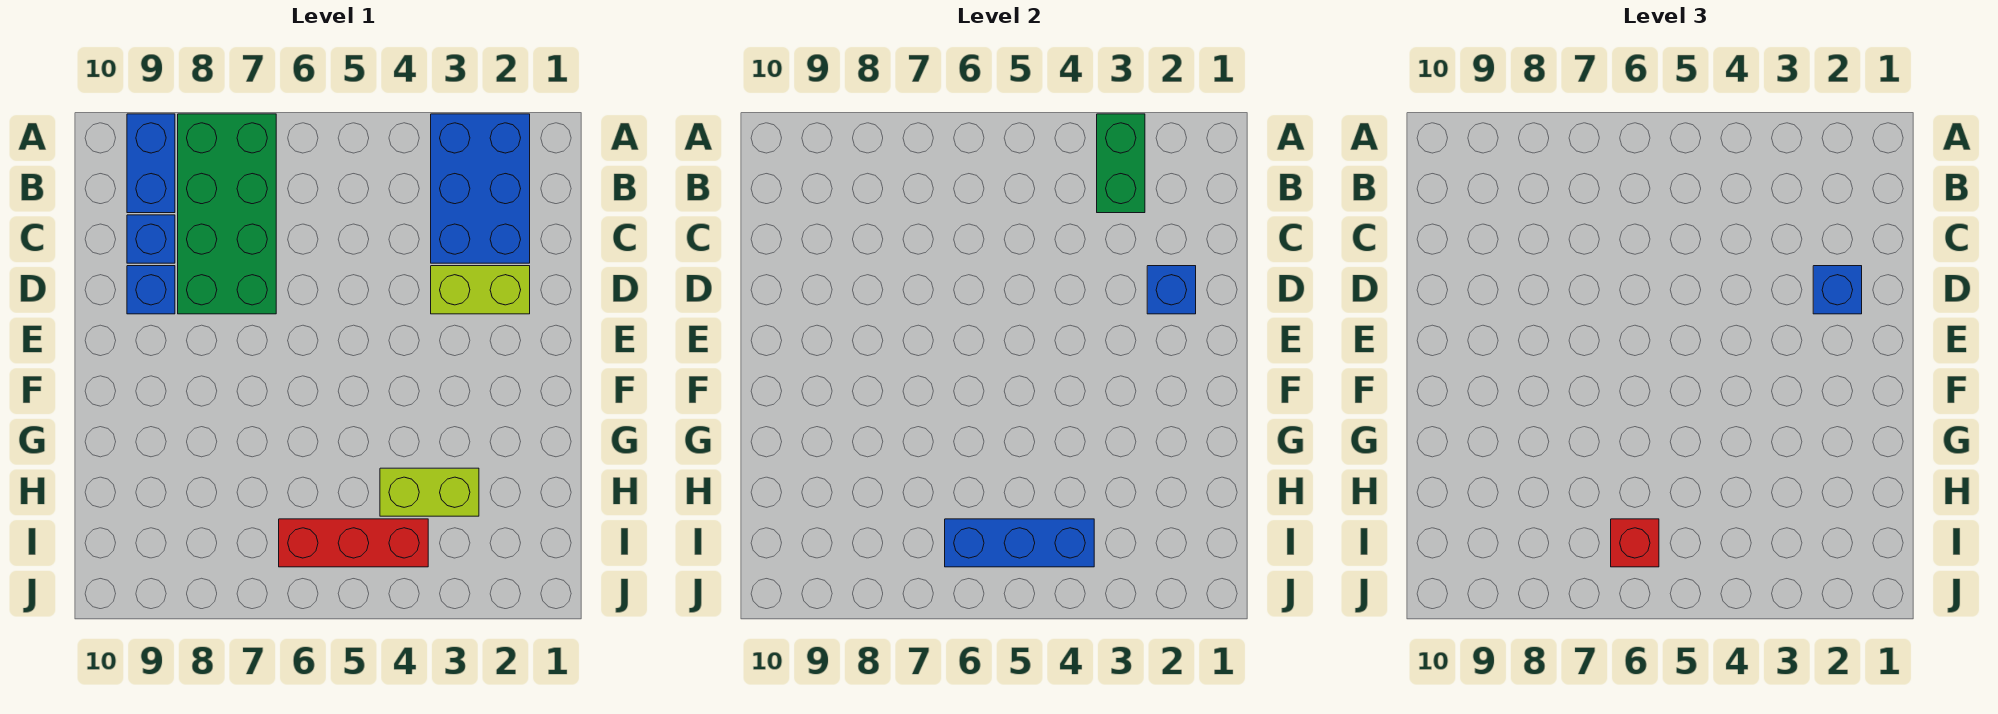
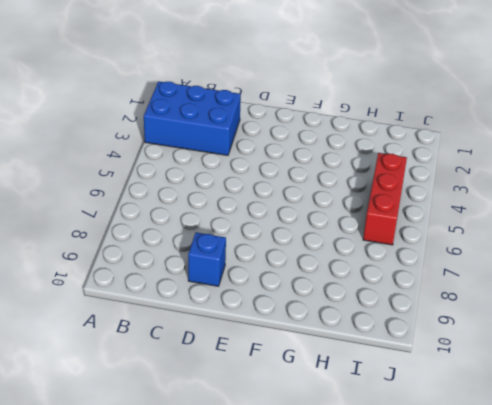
none -> green 2x4 brick [178,114,276,314]
none -> blue 1x2 brick [127,114,175,213]
none -> blue 1x1 brick [127,215,175,263]

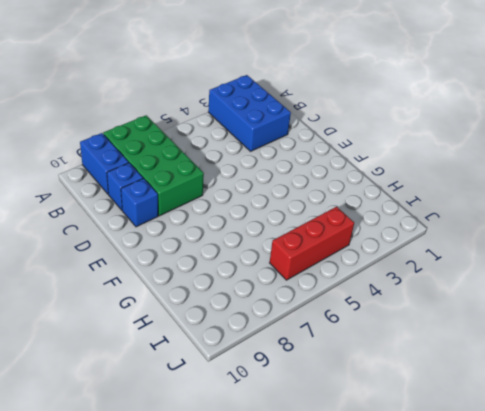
none -> lime 1x2 brick [431,266,530,314]
none -> lime 1x2 brick [380,468,479,516]
none -> green 1x2 brick [1097,114,1145,213]

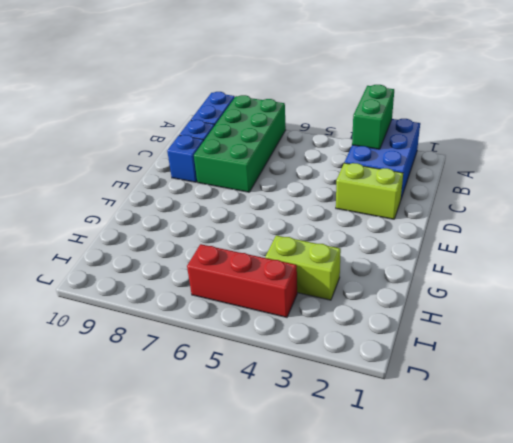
none -> blue 1x1 brick [1147,266,1196,314]
none -> blue 1x3 brick [945,519,1094,567]
none -> blue 1x1 brick [1813,266,1862,314]

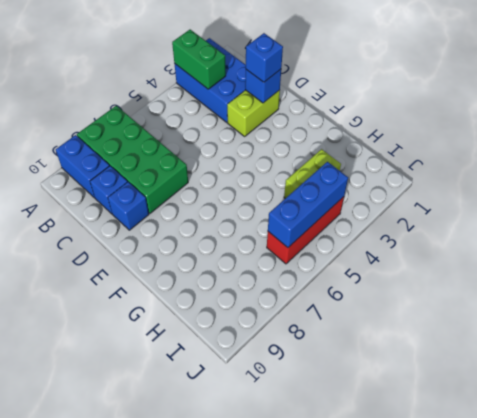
none -> red 1x1 brick [1611,519,1659,567]

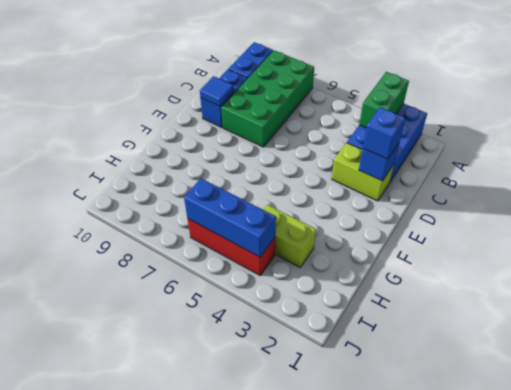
blue 1x1 tile [200,76,234,106] -> none
none -> red 1x1 brick [1611,519,1659,567]

